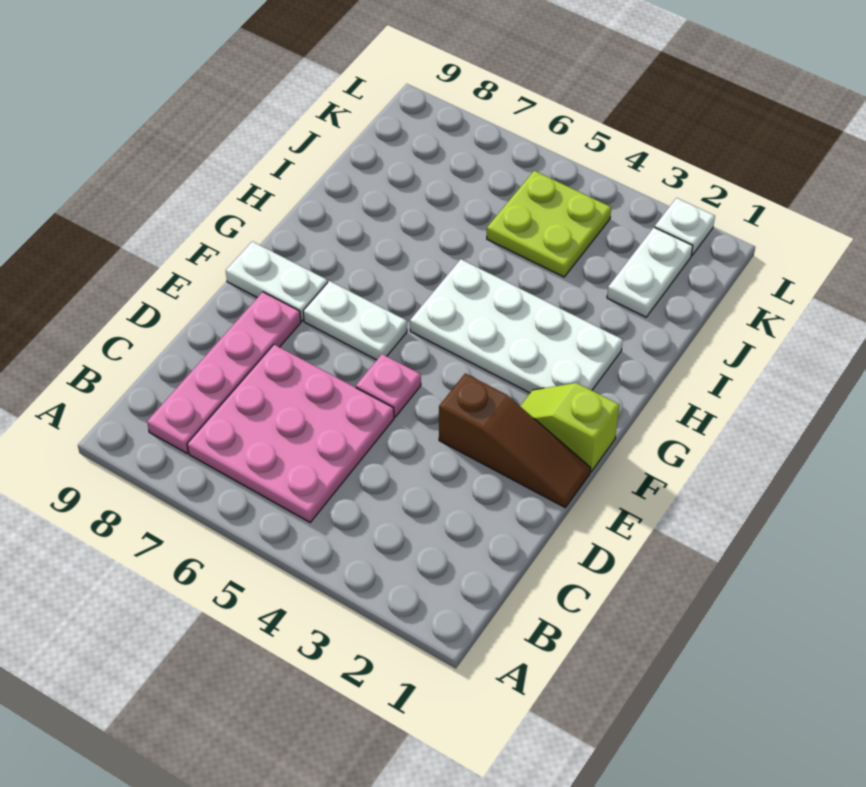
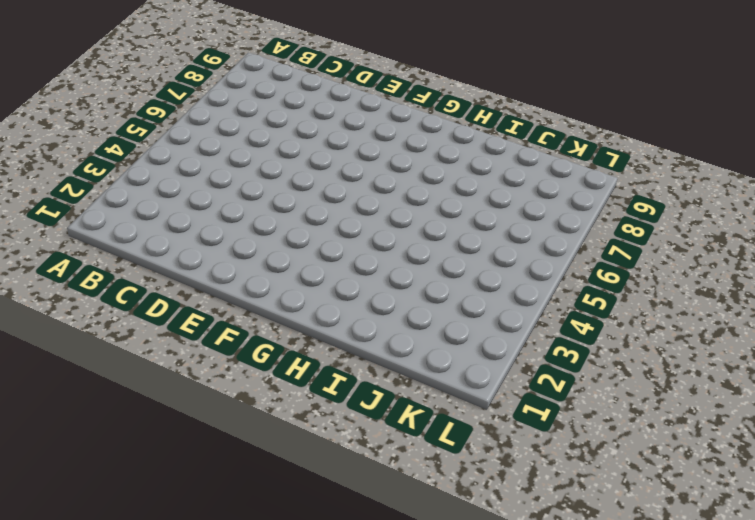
none -> pink 3x3 plate [187,345,394,522]
none -> pink 1x4 plate [147,292,301,453]

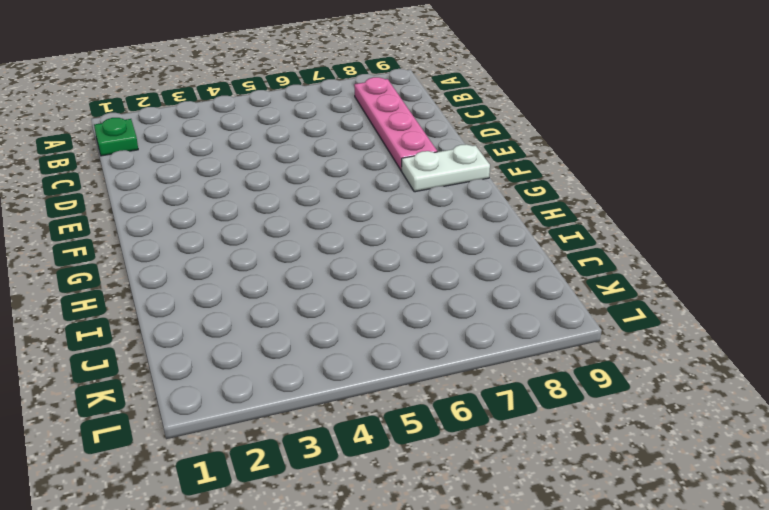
green 1x1 plate [94,118,138,156] -> none
none -> pink 3x3 plate [187,345,394,522]
none -> brown 1x3 slope [439,373,591,508]

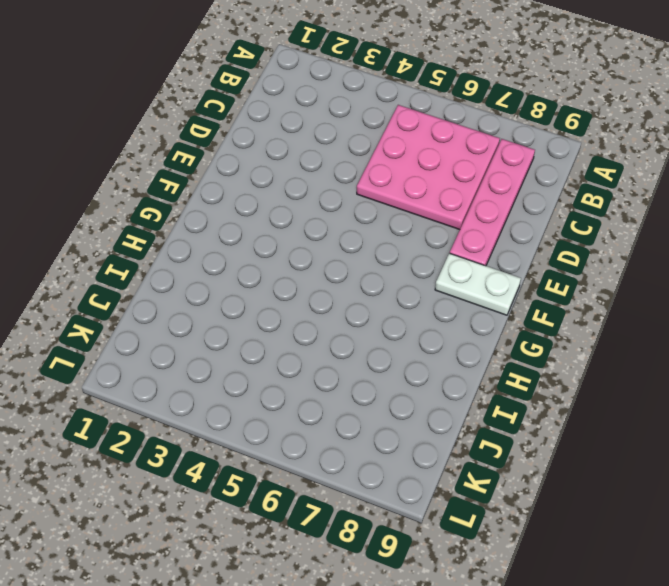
none -> brown 1x3 slope [439,373,591,508]
none -> pink 1x1 plate [356,354,421,417]

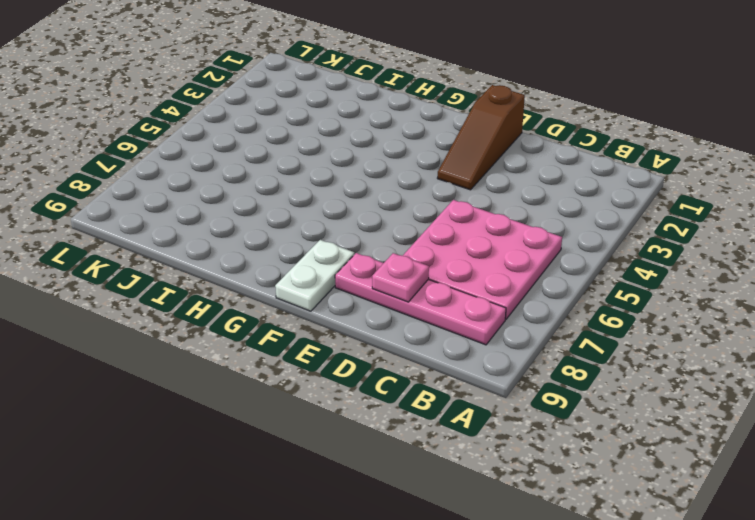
pink 1x1 plate [372,253,429,302] -> pink 1x1 plate moved to [356,354,421,417]
brown 1x3 slope [437,85,525,190] -> brown 1x3 slope turned to [439,373,591,508]
none -> lime 1x2 slope [520,383,619,472]
none -> white 1x2 plate [303,281,407,360]

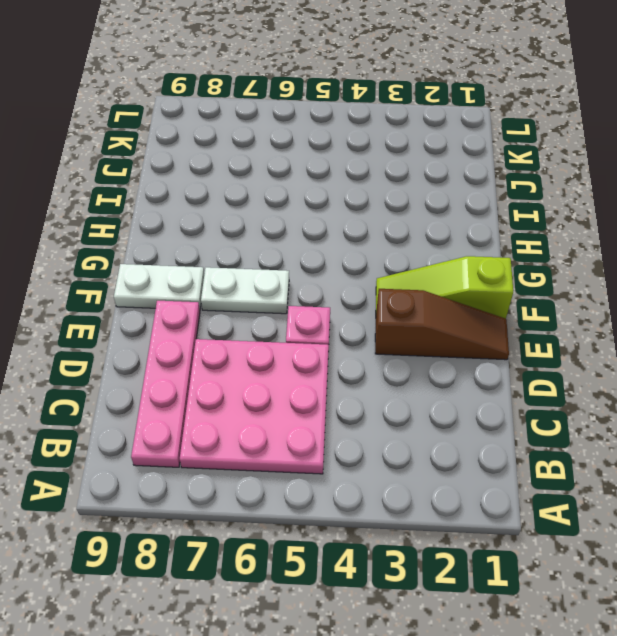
lime 1x3 slope [376,256,513,319] -> lime 1x2 slope [520,383,619,472]
none -> white 2x4 plate [410,259,623,393]
none -> white 1x2 plate [607,227,693,317]

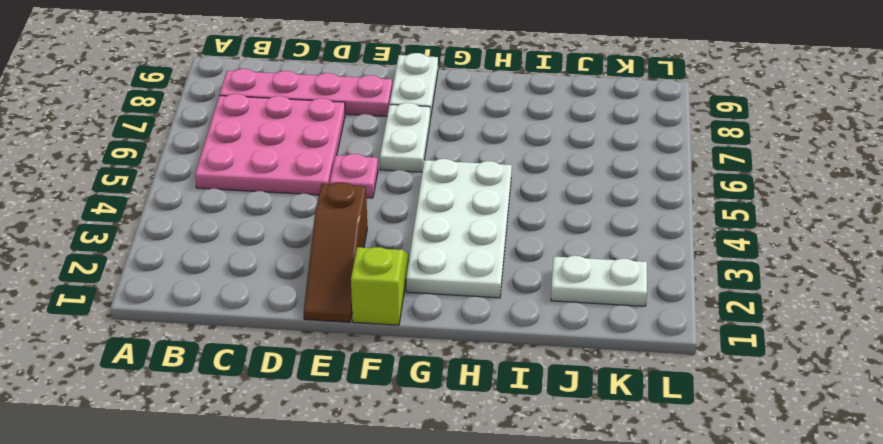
none -> lime 2x2 plate [487,171,611,277]
none -> white 1x1 plate [655,198,715,256]

